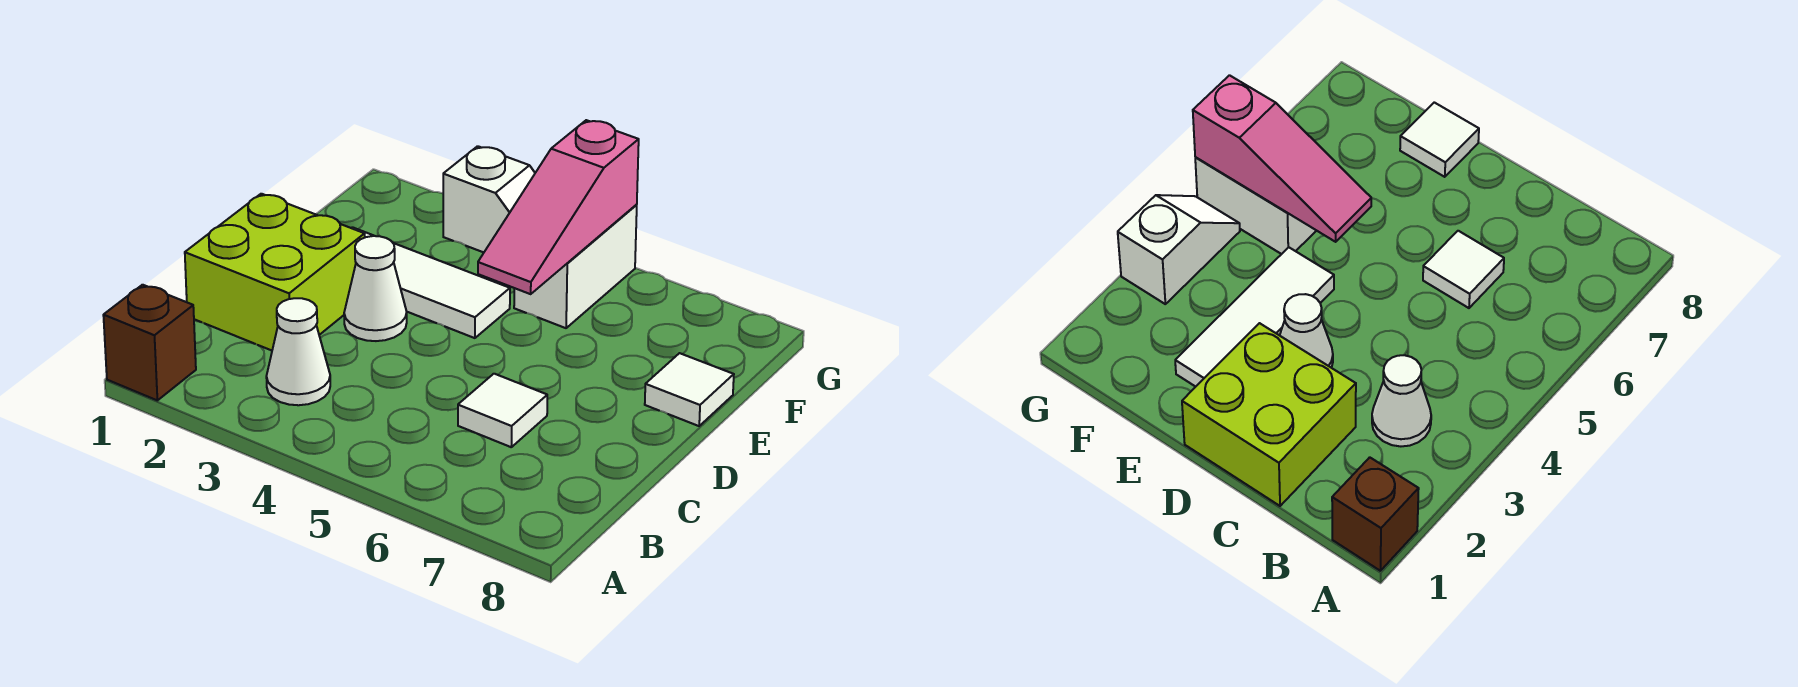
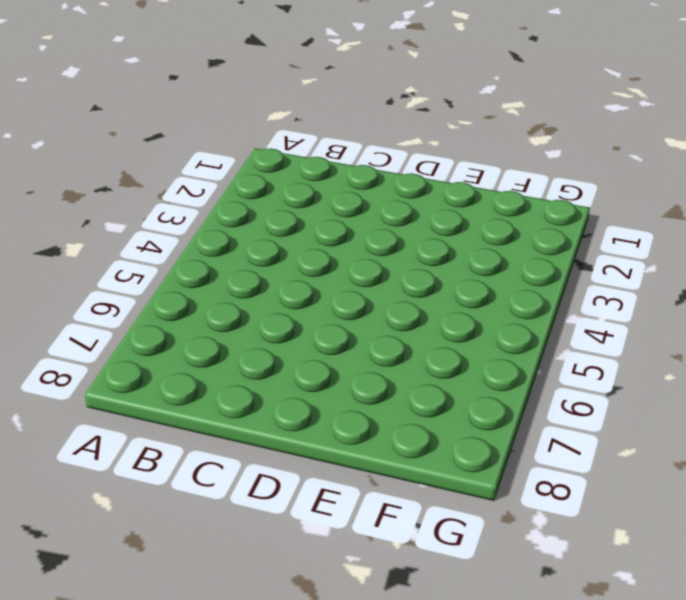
none -> brown 1x1 brick [103,285,196,400]
none -> white 1x1 cone [266,298,330,405]

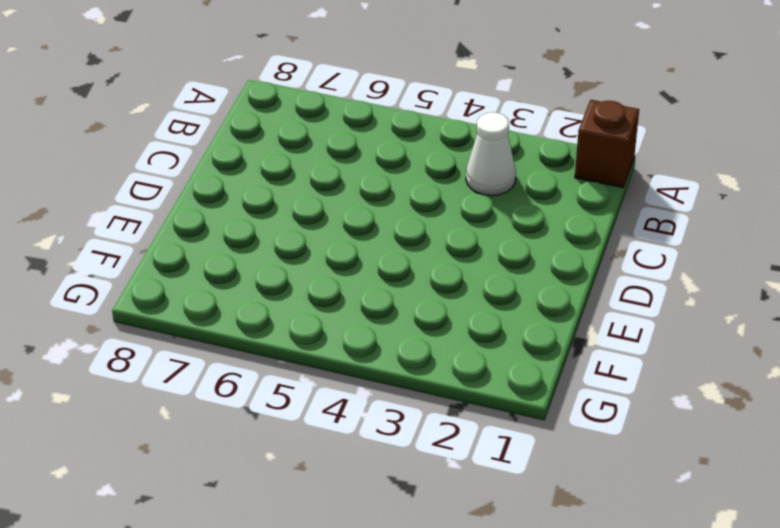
none -> lime 2x2 brick [185,194,365,351]
none -> white 1x1 tile [458,374,547,447]

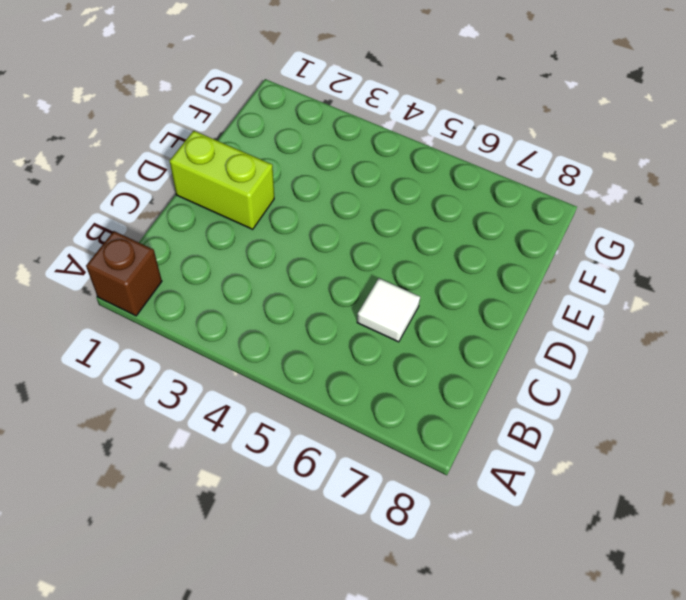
lime 1x2 brick [170,131,274,229] -> lime 2x2 brick [185,194,365,351]
none -> white 1x1 cone [266,298,330,405]
none -> white 1x1 cone [344,236,407,341]

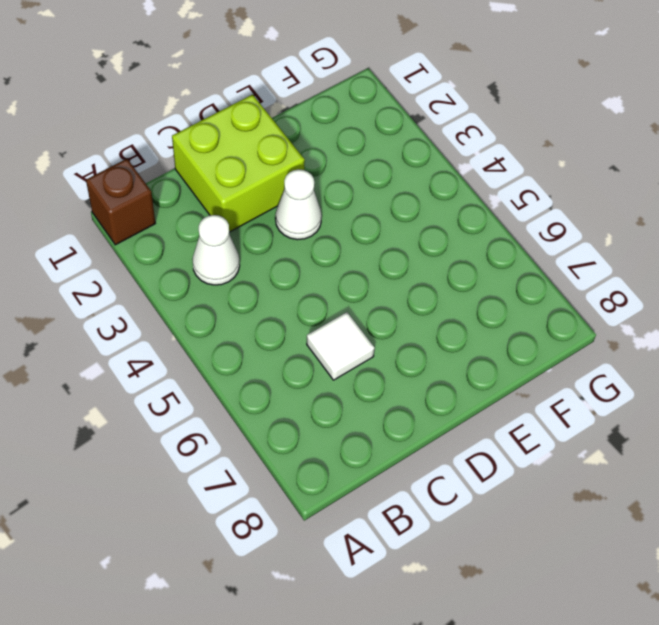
none -> white 1x3 tile [352,227,510,338]
none -> white 1x1 tile [645,353,734,426]

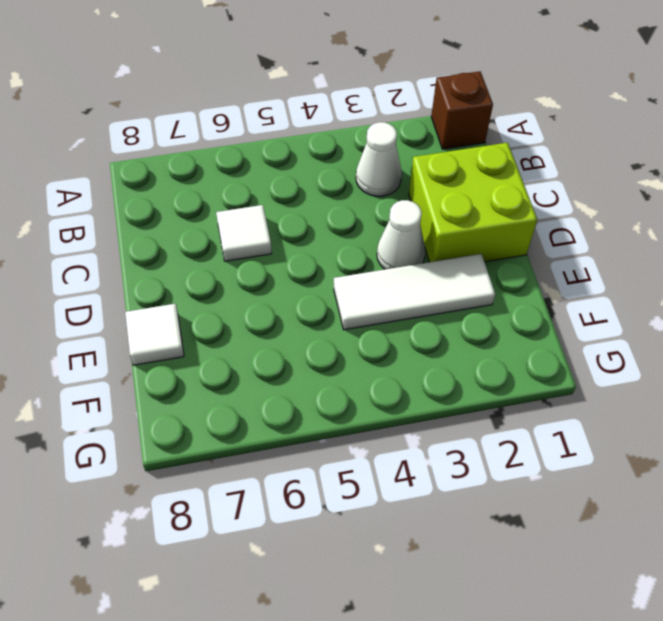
none -> white 1x2 brick [514,205,637,328]
none -> white 1x2 slope [443,146,535,252]

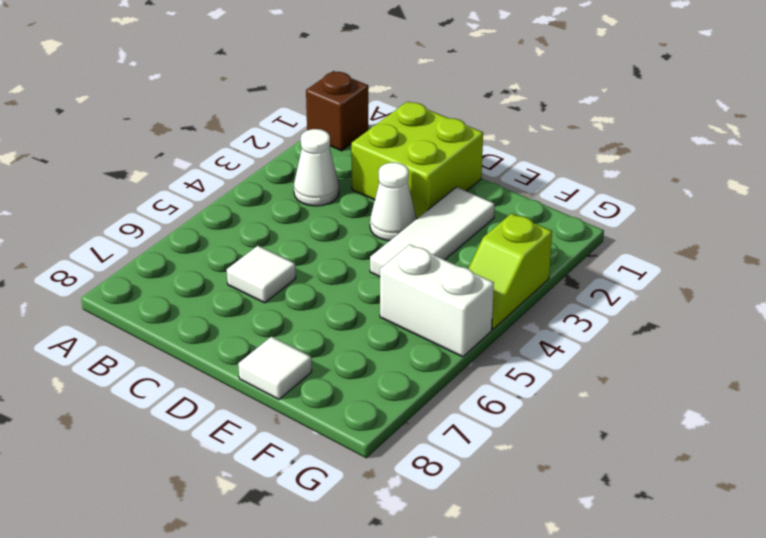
lime 1x2 slope [468,214,552,329] -> white 1x2 slope [443,146,535,252]
none -> pink 1x3 slope [478,120,639,294]

